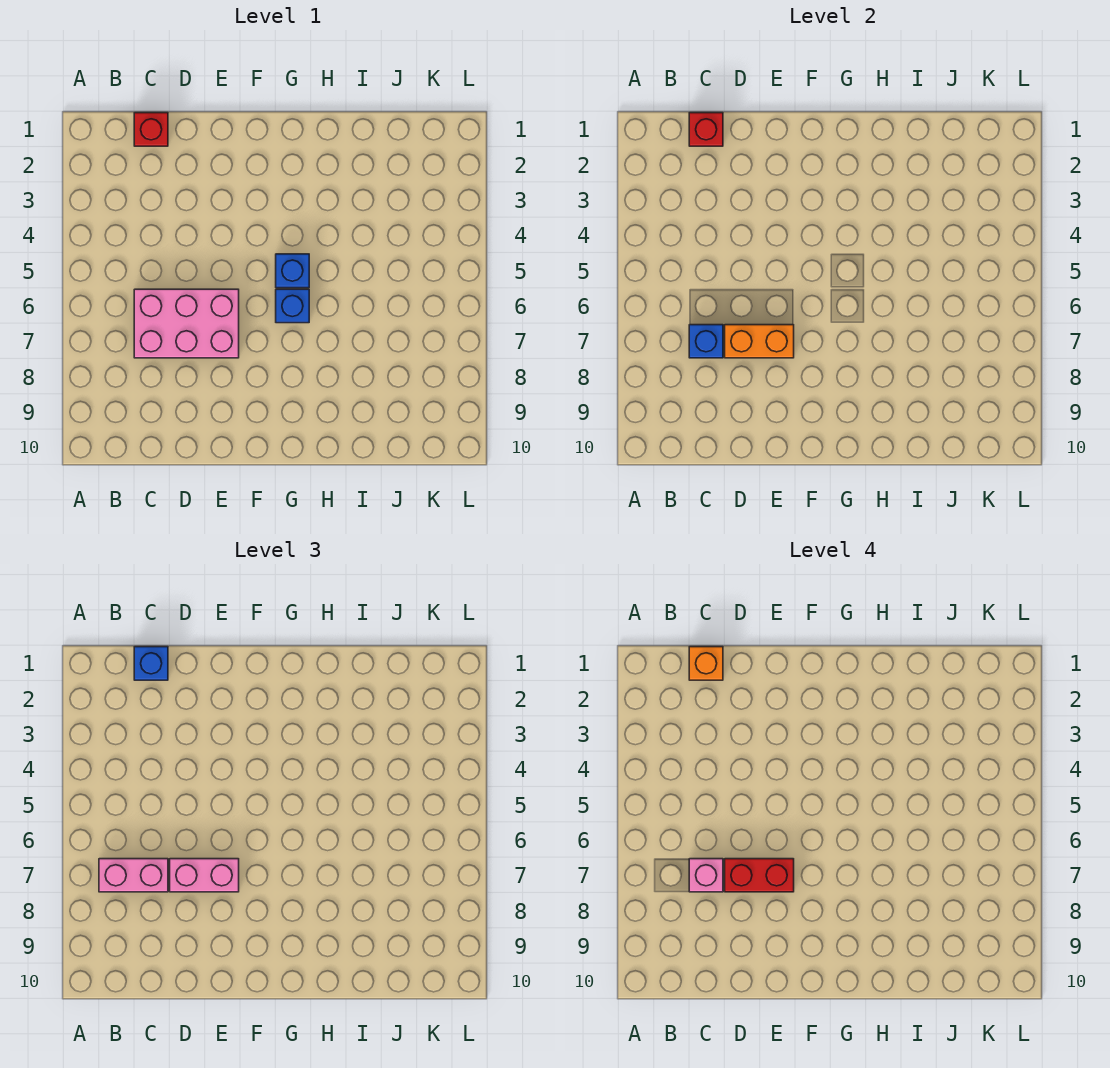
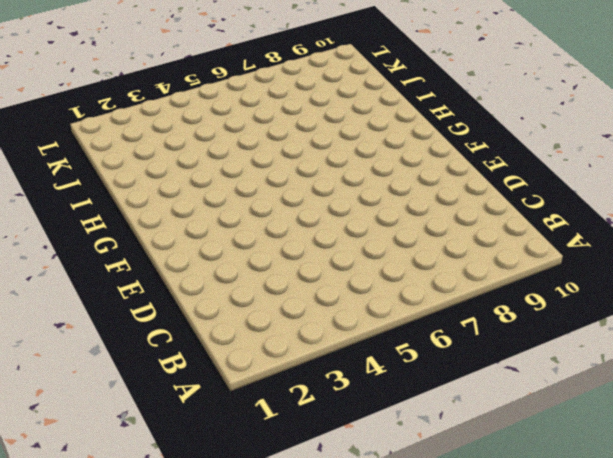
none -> red 1x1 brick [134,113,168,146]
none -> pink 2x3 brick [134,289,239,358]
none -> blue 1x1 brick [276,254,309,288]

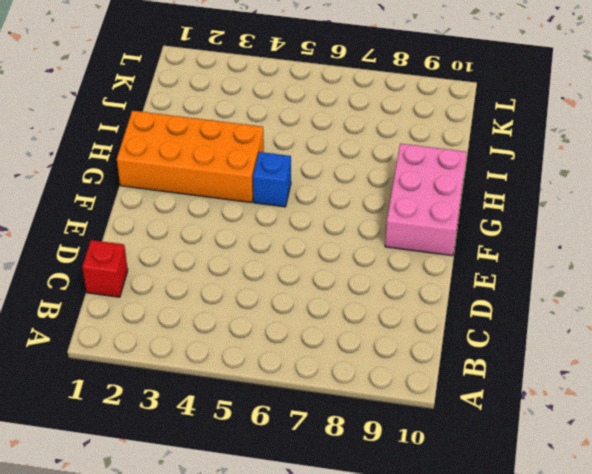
pink 2x3 brick [385,144,467,256] -> pink 2x3 brick moved to [134,289,239,358]
orange 2x4 brick [117,111,264,203] -> none
none -> blue 1x1 brick [276,289,309,323]
none -> red 1x1 brick [689,113,723,146]
none -> blue 1x1 brick [689,325,723,358]

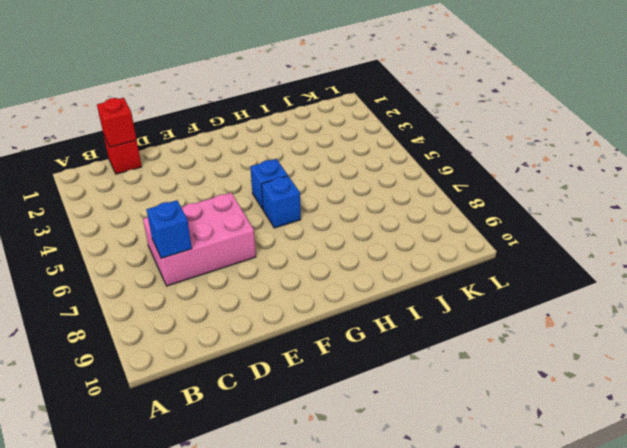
none -> orange 1x2 brick [725,325,794,358]
none -> pink 1x2 brick [99,859,168,892]
none -> blue 1x1 brick [134,647,168,680]

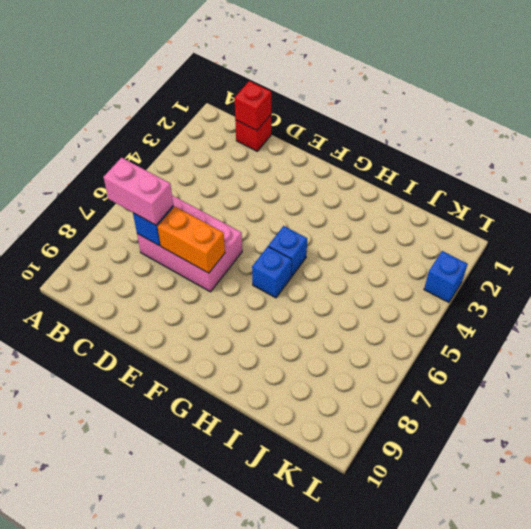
blue 1x1 brick [424,251,467,303] -> blue 1x1 brick moved to [134,647,168,680]
none -> pink 1x2 brick [170,859,239,892]
none -> orange 1x1 brick [689,647,723,680]
none -> pink 1x1 brick [689,859,723,892]

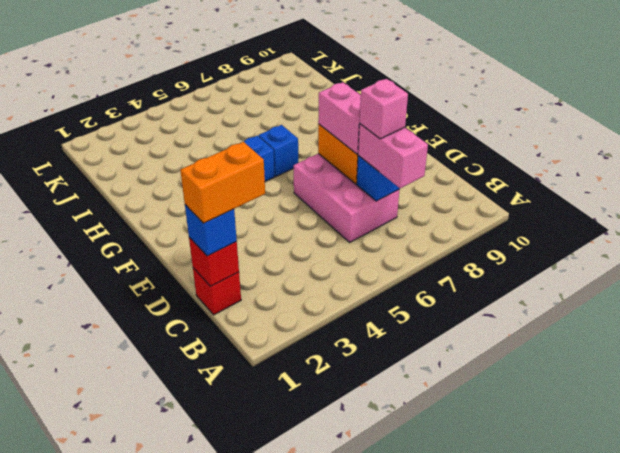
orange 1x2 brick [180,142,265,223] -> orange 1x1 brick [689,647,723,680]
none -> red 1x2 brick [725,859,794,892]

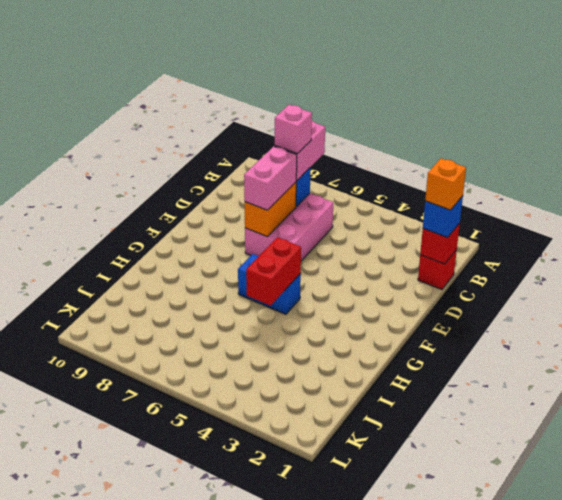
red 1x2 brick [246,237,301,306] -> red 1x2 brick moved to [725,859,794,892]

